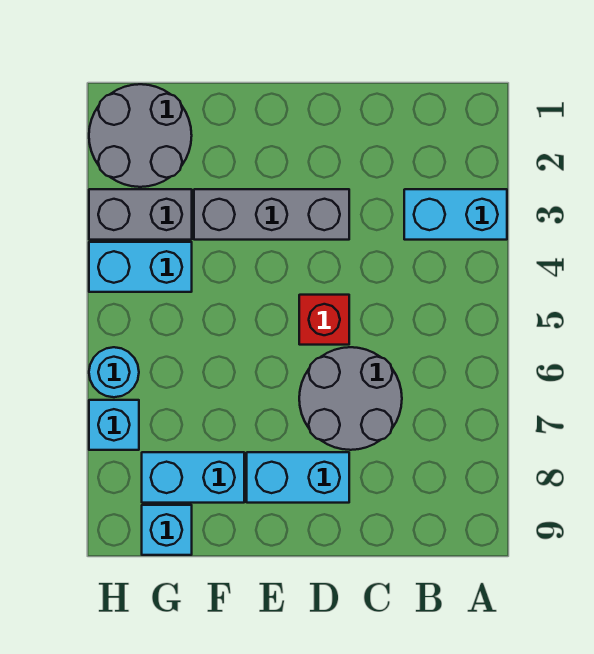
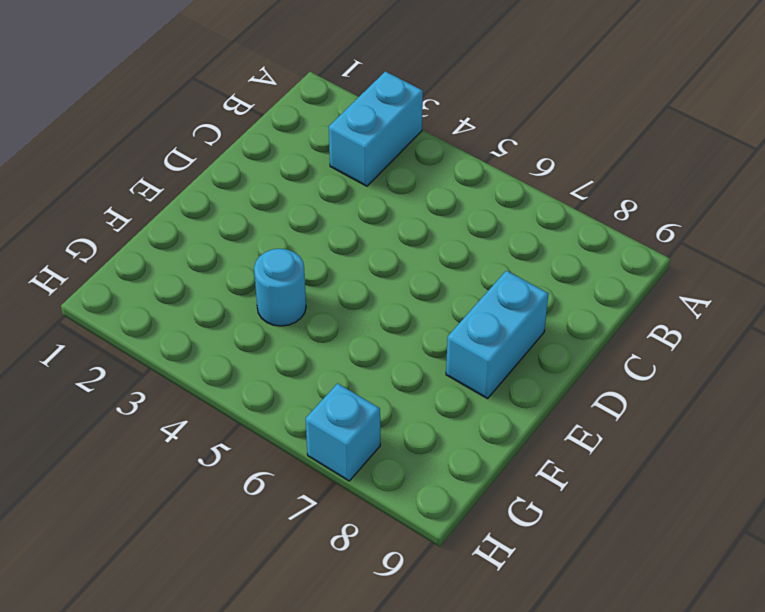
cyan 1x1 round brick [254,249,306,326] -> cyan 1x1 round brick moved to [89,347,139,397]
none -> grey 2x2 round brick [299,347,402,450]
none -> grey 1x3 brick [194,189,349,240]
none -> red 1x1 brick [299,295,349,345]

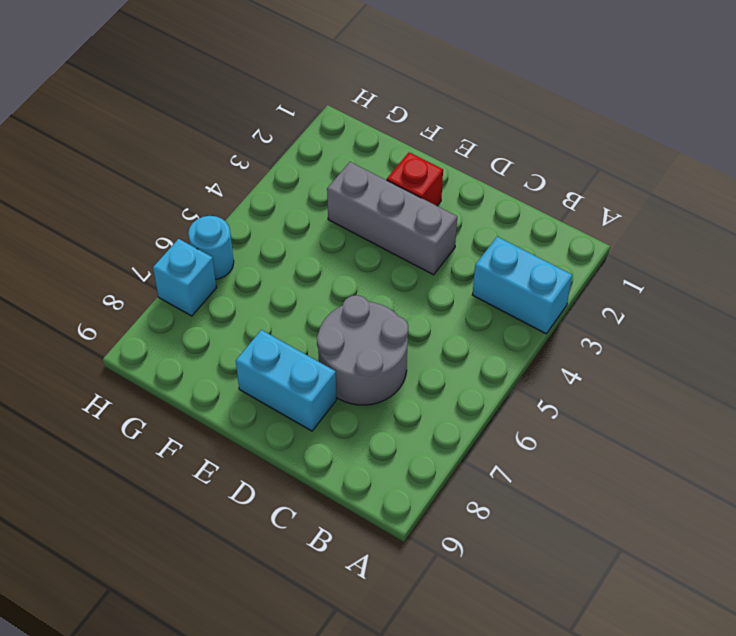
red 1x1 brick [387,152,443,206] -> red 1x1 brick moved to [299,295,349,345]
none -> cyan 1x2 brick [142,452,244,503]
none -> grey 2x2 round brick [89,84,192,187]
none -> grey 1x2 brick [89,189,192,240]

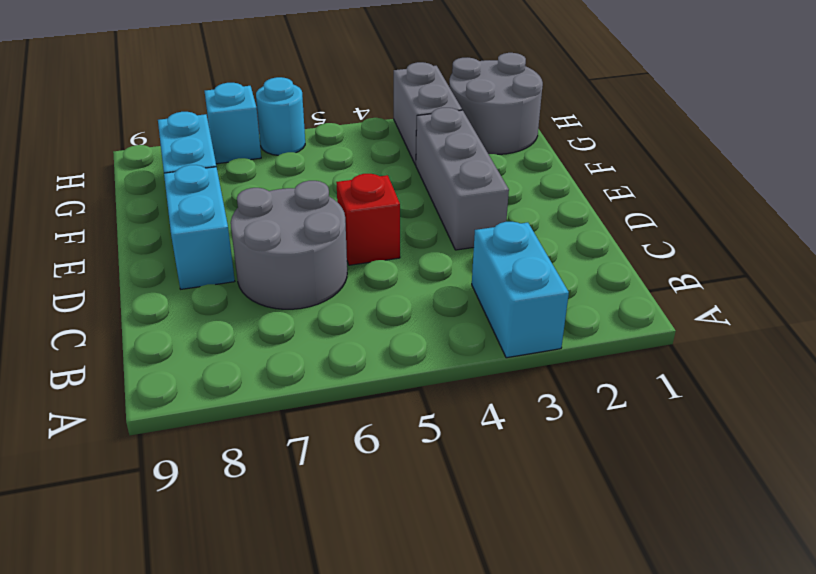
none -> cyan 1x2 brick [89,242,192,292]
none -> cyan 1x1 brick [142,505,192,555]

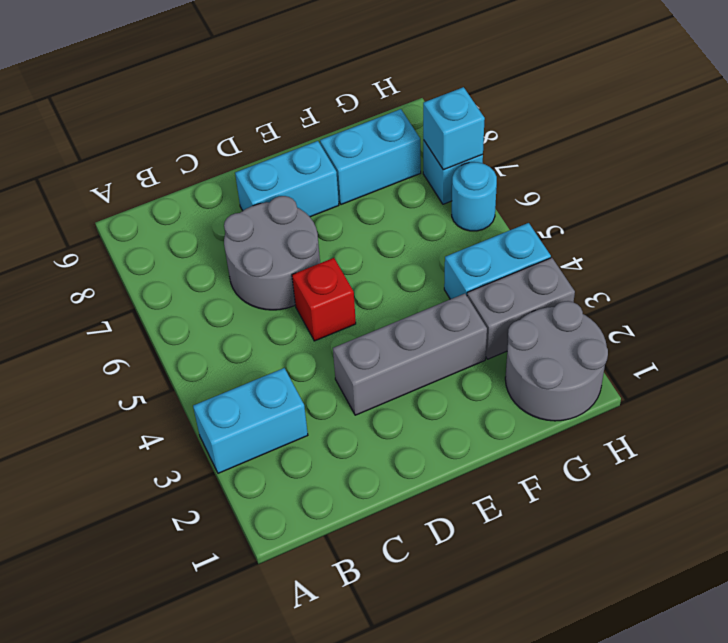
cyan 1x1 brick [423,87,485,170] -> cyan 1x1 brick moved to [142,505,192,555]

